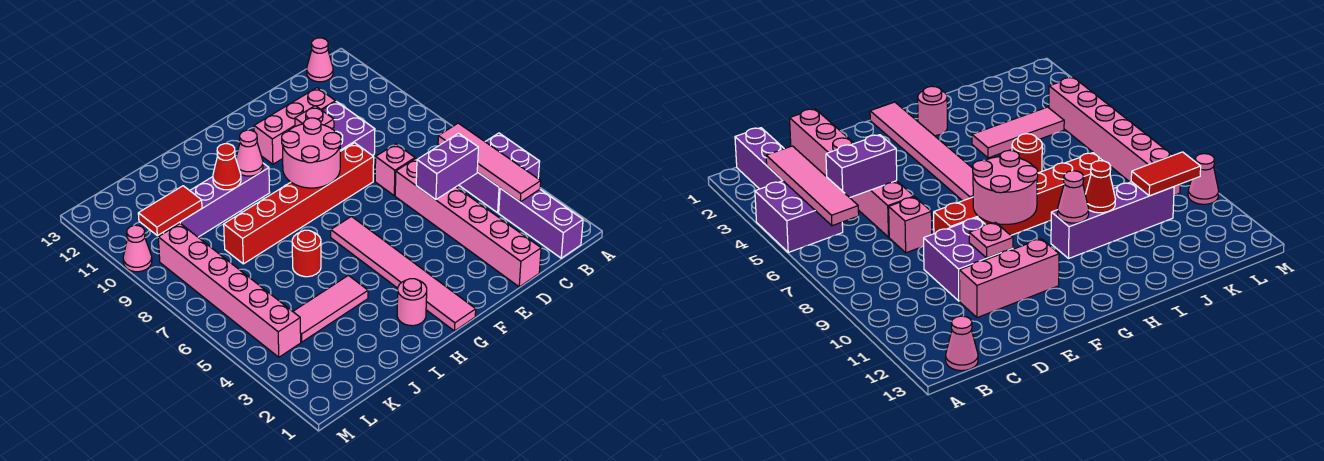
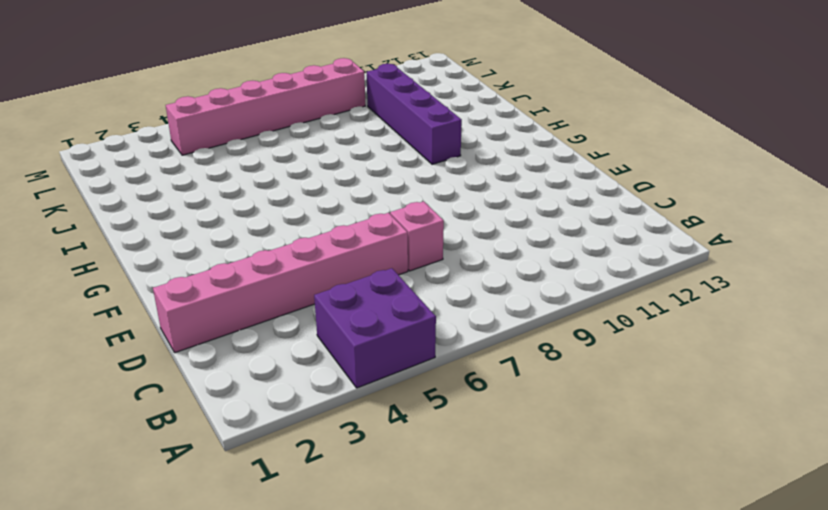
none -> purple 1x3 brick [499,188,583,258]
none -> pink 1x1 cone [307,38,333,82]
none -> purple 2x2 brick [322,102,375,156]

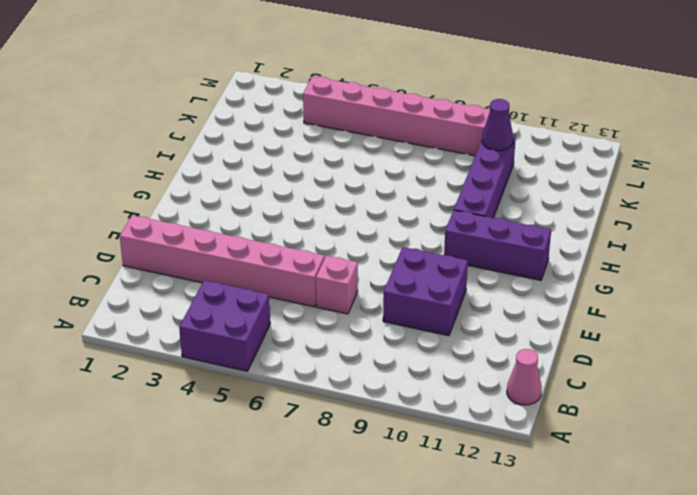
purple 1x3 brick [444,210,551,280] -> purple 1x3 brick moved to [499,188,583,258]
purple 1x1 cone [482,99,513,151] -> red 1x2 tile [138,186,202,236]
none -> pink 1x3 brick [254,88,336,164]
none -> red 1x6 brick [224,143,374,264]
none -> pink 1x6 tile [331,217,476,331]

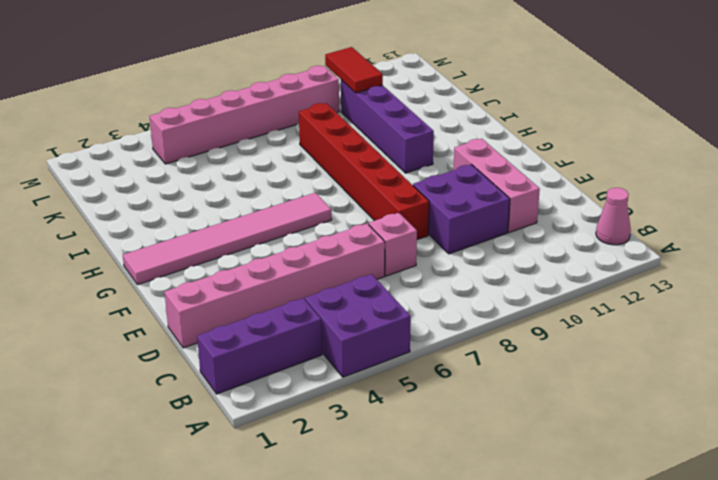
none -> pink 1x1 round brick [397,279,427,326]
none -> pink 1x3 tile [293,275,368,342]
none -> red 1x1 round brick [292,230,321,277]

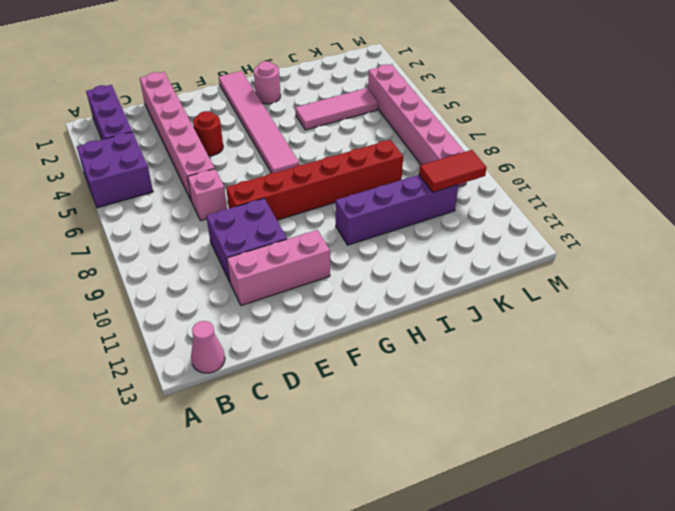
red 1x1 round brick [193,111,223,156] -> red 1x1 round brick moved to [292,230,321,277]
none -> pink 1x1 cone [123,225,152,272]
none -> pink 1x4 tile [438,123,541,202]
none -> purple 1x2 brick [416,133,478,200]

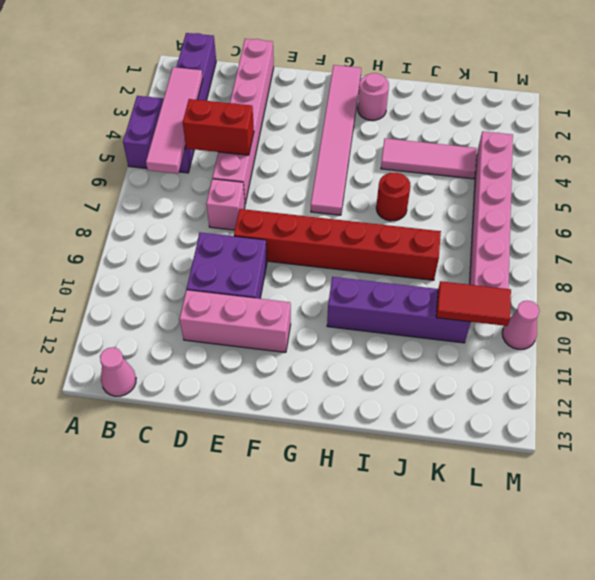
red 1x2 brick [183,99,254,155] -> purple 1x2 brick [416,133,478,200]
none -> pink 1x1 plate [295,106,334,129]
none -> pink 2x2 round brick [282,118,341,188]
none -> pink 1x1 cone [236,130,263,176]

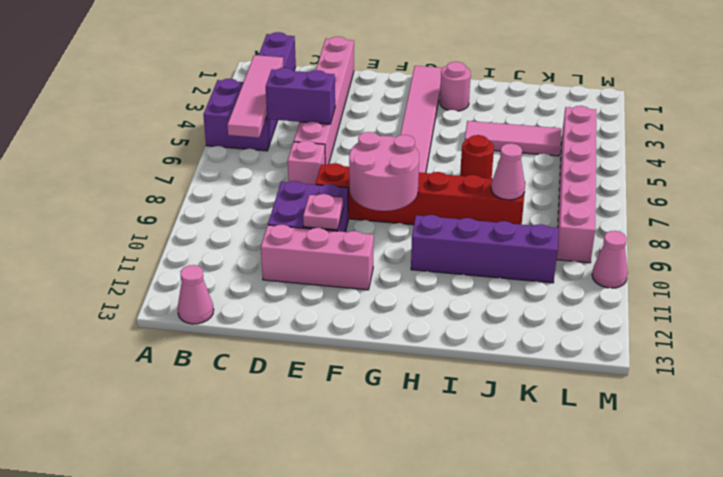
pink 1x1 cone [491,143,525,200] -> pink 1x1 cone moved to [236,130,263,176]
none -> red 1x1 cone [213,144,241,190]
none -> red 1x2 tile [138,186,202,236]

